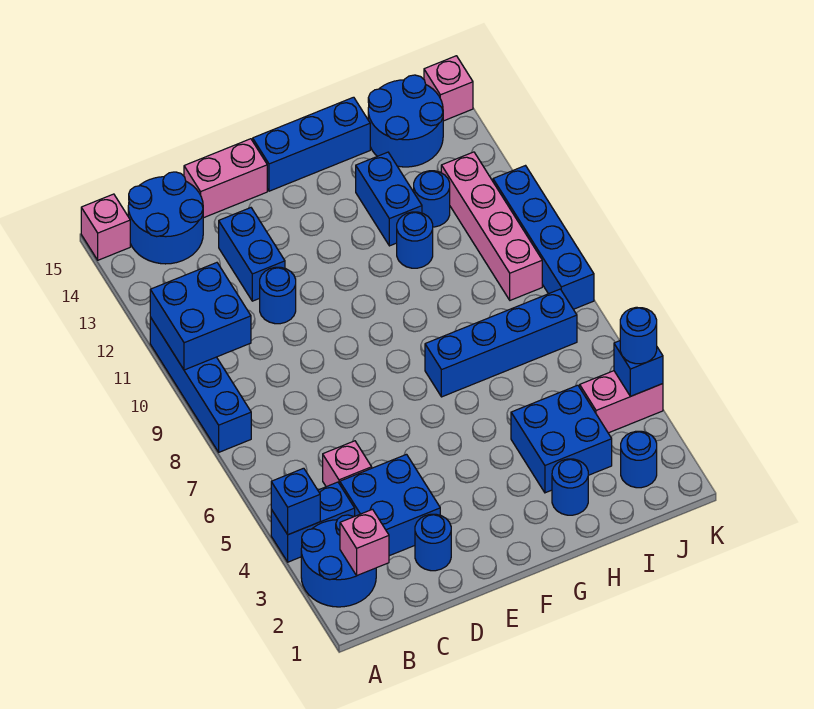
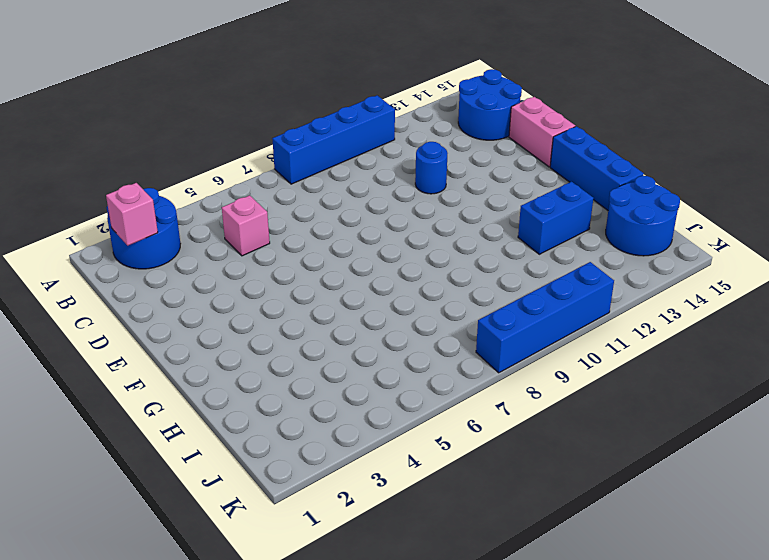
none -> blue 1x2 brick [271,482,355,562]
none -> pink 1x1 brick [81,194,130,260]
none -> blue 2x2 brick [340,454,440,556]

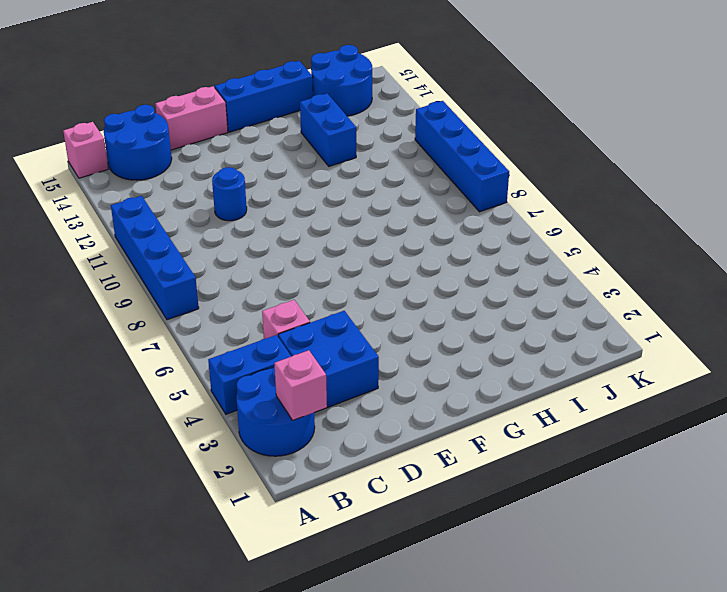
none -> blue 1x1 round brick [415,514,451,571]
none -> blue 1x2 brick [219,208,285,301]
none -> blue 1x4 brick [425,289,577,397]

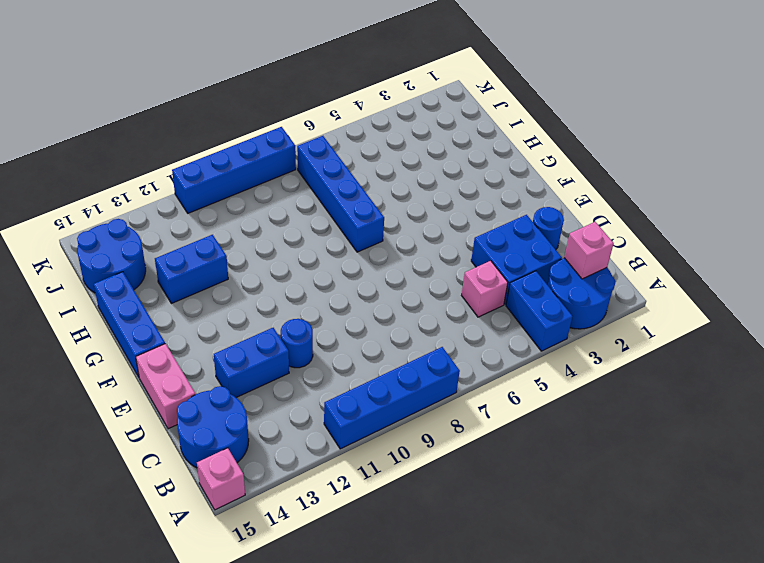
none -> blue 1x1 round brick [552,459,588,515]
none -> blue 2x2 brick [511,385,612,493]
none -> blue 1x1 round brick [397,212,433,268]

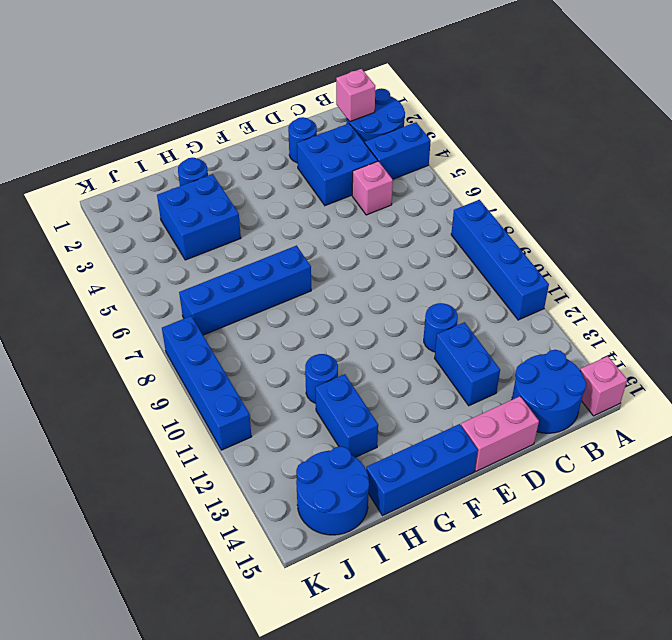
none -> blue 1x1 round brick [414,171,450,227]
none -> blue 1x1 round brick [621,431,657,488]
none -> pink 1x2 brick [580,371,663,433]

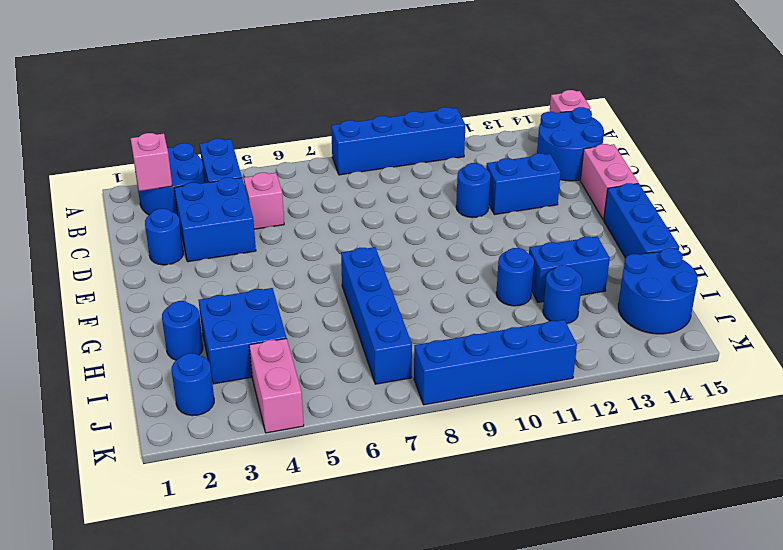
none -> pink 1x4 brick [441,152,542,300]
none -> pink 1x1 brick [424,56,473,121]
none -> blue 1x1 brick [271,468,320,535]

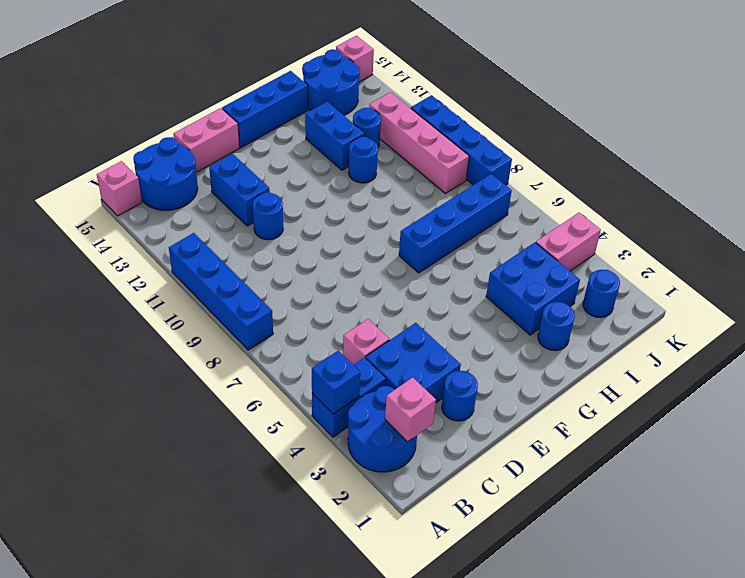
none -> blue 2x2 brick [150,263,251,370]
none -> blue 1x1 brick [614,341,663,396]
none -> blue 1x1 round brick [620,307,657,364]

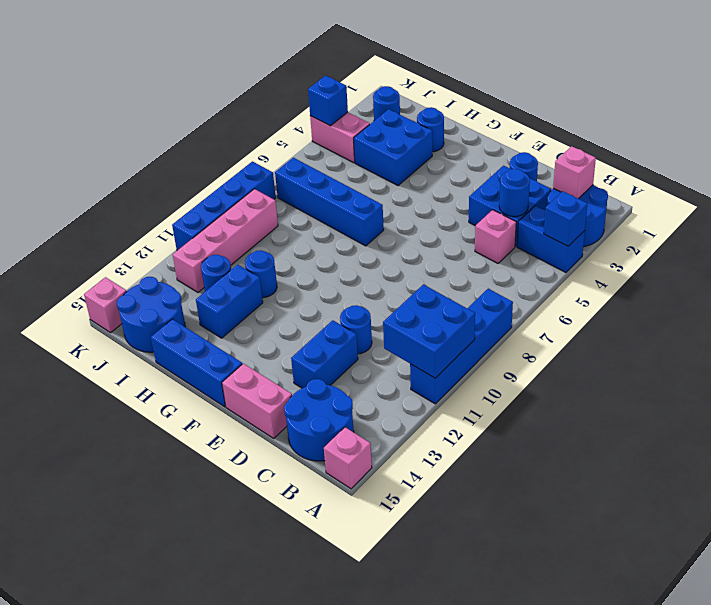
blue 1x1 round brick [499,169,530,217] -> blue 1x1 round brick moved to [620,307,657,364]

